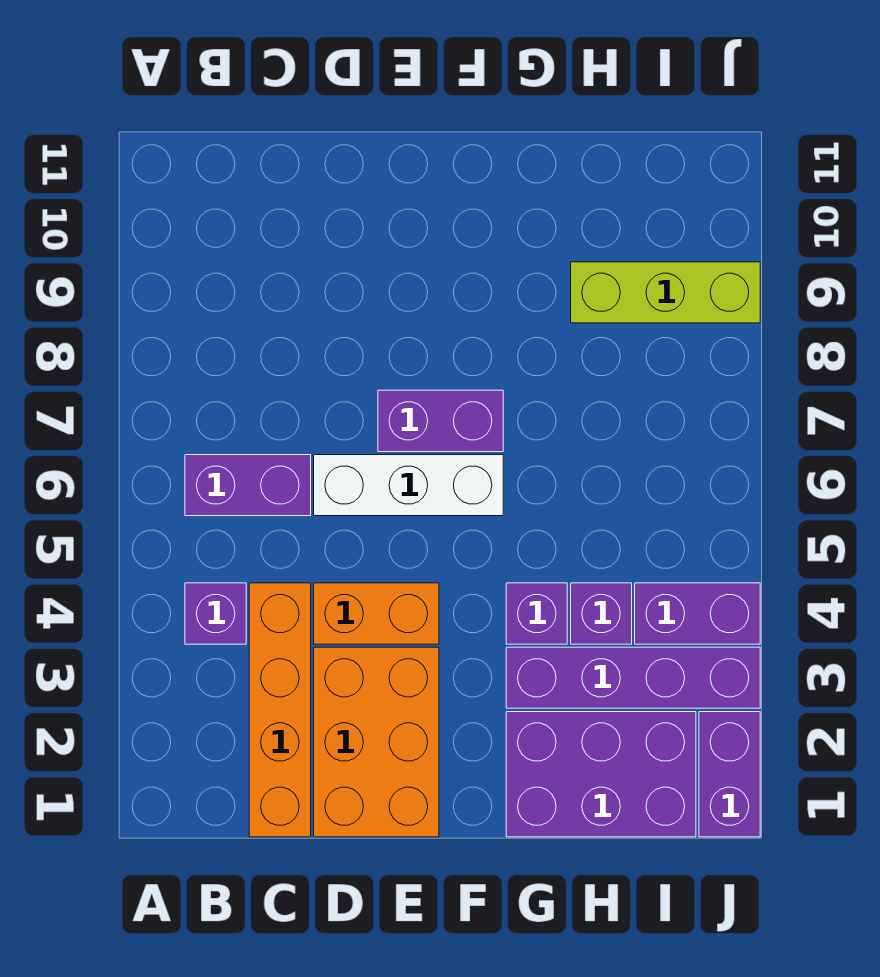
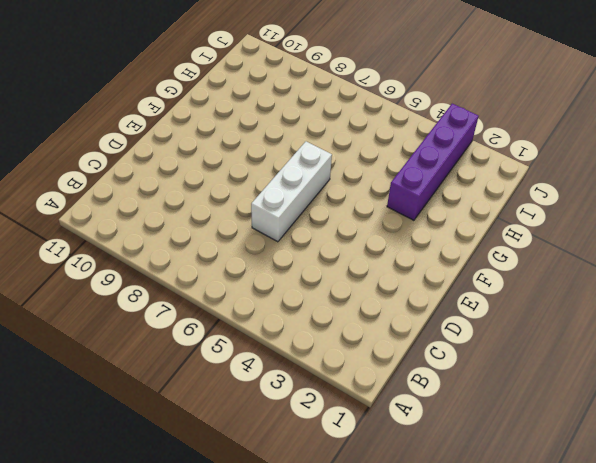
none -> purple 1x1 brick [185,583,246,644]
none -> purple 1x2 brick [185,455,311,516]
none -> orange 1x4 brick [249,583,311,837]

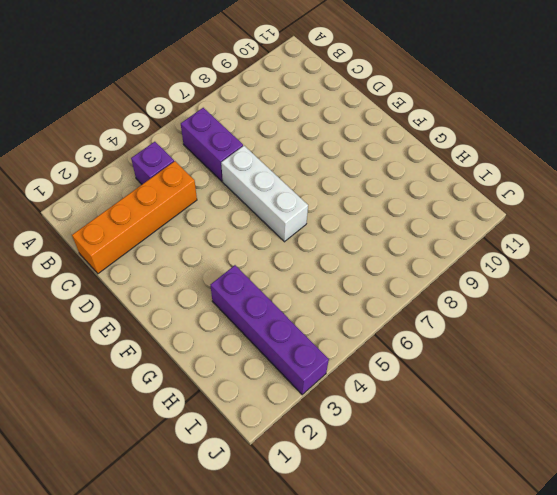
none -> orange 2x3 brick [314,647,439,837]
none -> orange 1x2 brick [314,583,439,644]
none -> purple 1x2 brick [378,390,503,452]

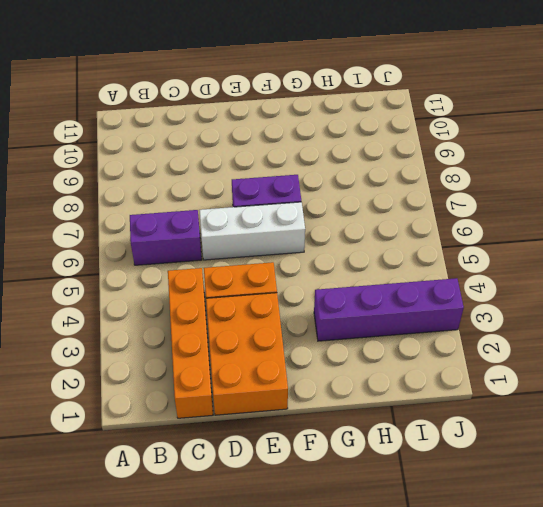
none -> purple 1x1 brick [185,583,246,644]
none -> purple 2x3 brick [506,712,696,837]
none -> purple 1x1 brick [506,583,567,644]

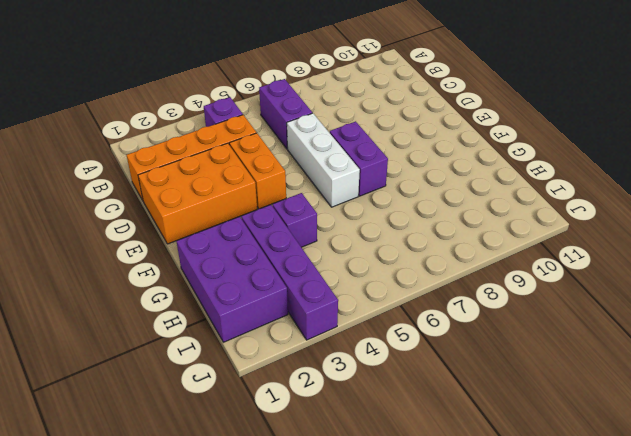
none -> purple 1x1 brick [571,583,632,644]
none -> lime 1x3 brick [571,262,760,323]
none -> purple 1x2 brick [635,583,760,644]

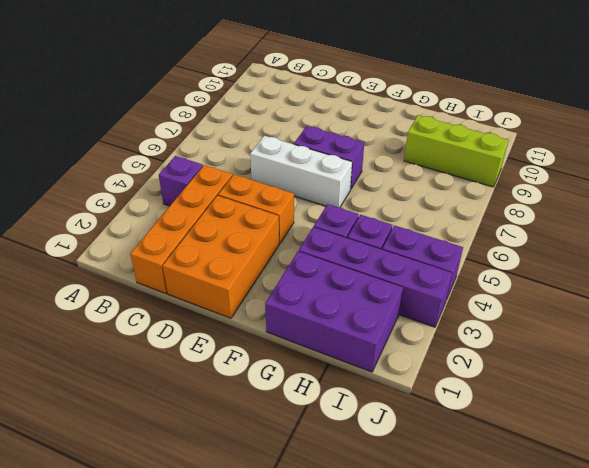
none -> purple 1x2 brick [185,455,311,516]
none -> purple 1x2 brick [699,712,760,837]

